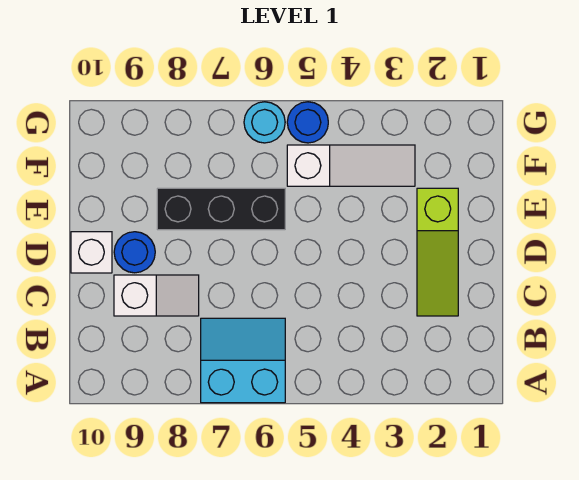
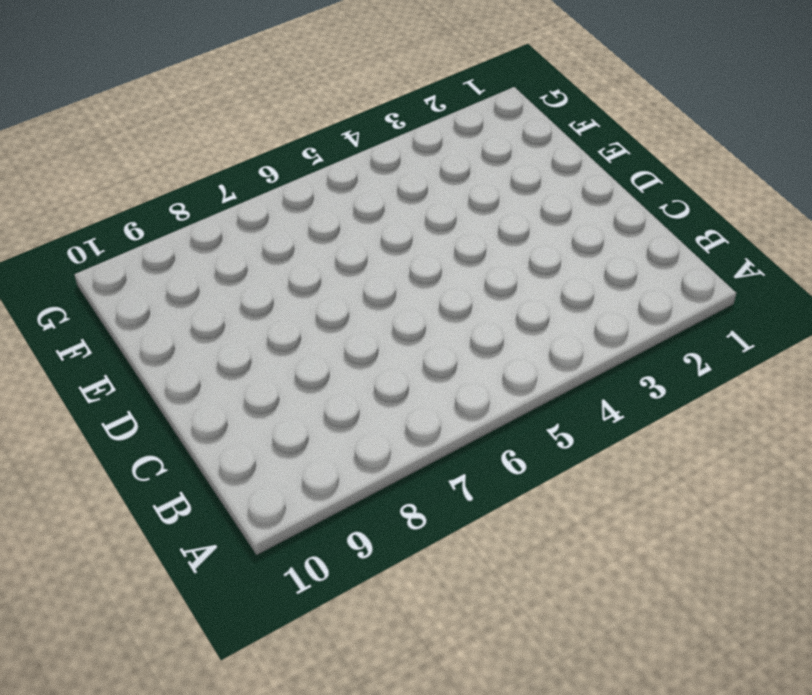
none -> cyan 2x2 slope [201,318,285,403]
none -> lime 1x3 slope [417,188,458,316]

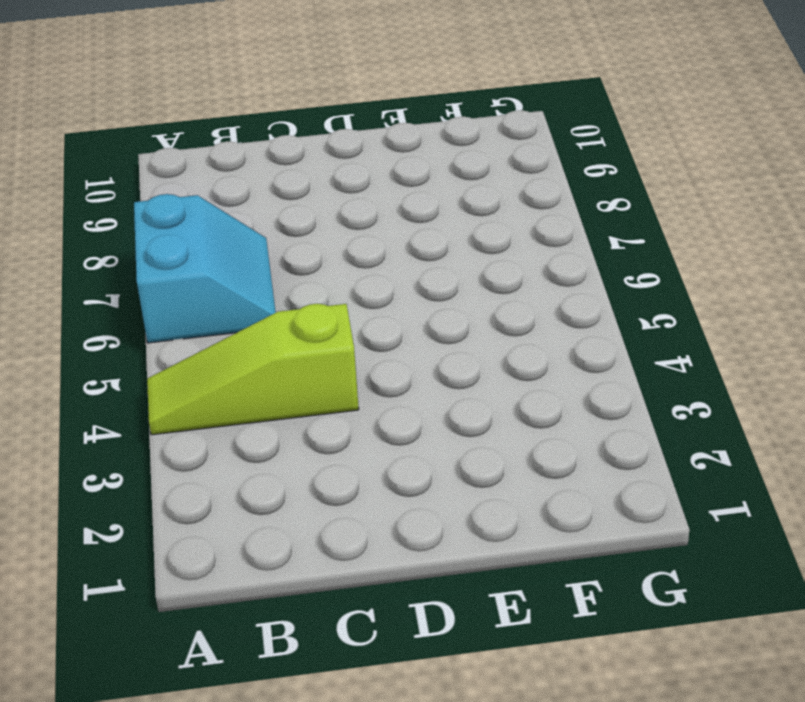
lime 1x3 slope [147,304,359,435] -> lime 1x3 slope moved to [417,188,458,316]
none -> white 1x2 slope [114,275,199,316]
none -> blue 1x1 round brick [114,232,155,273]

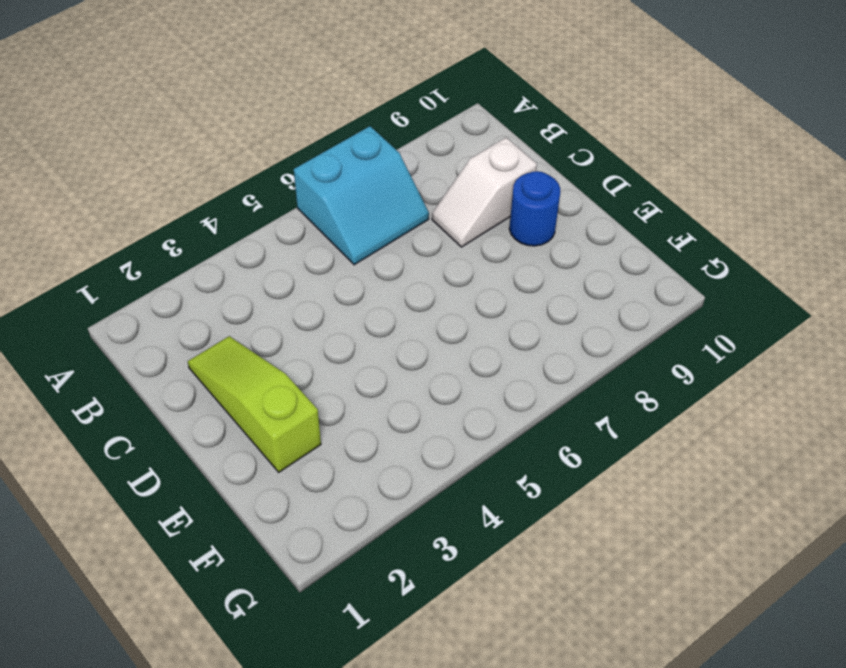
none -> white 1x1 brick [71,232,112,273]
none -> black 1x3 brick [157,188,285,230]

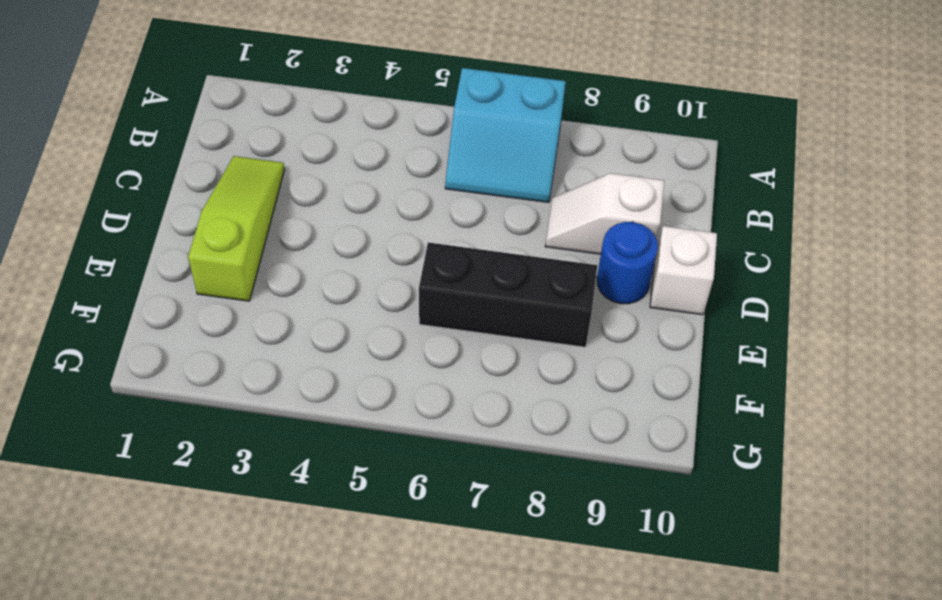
none -> white 1x3 slope [287,145,415,186]
none -> blue 1x1 round brick [287,102,328,143]

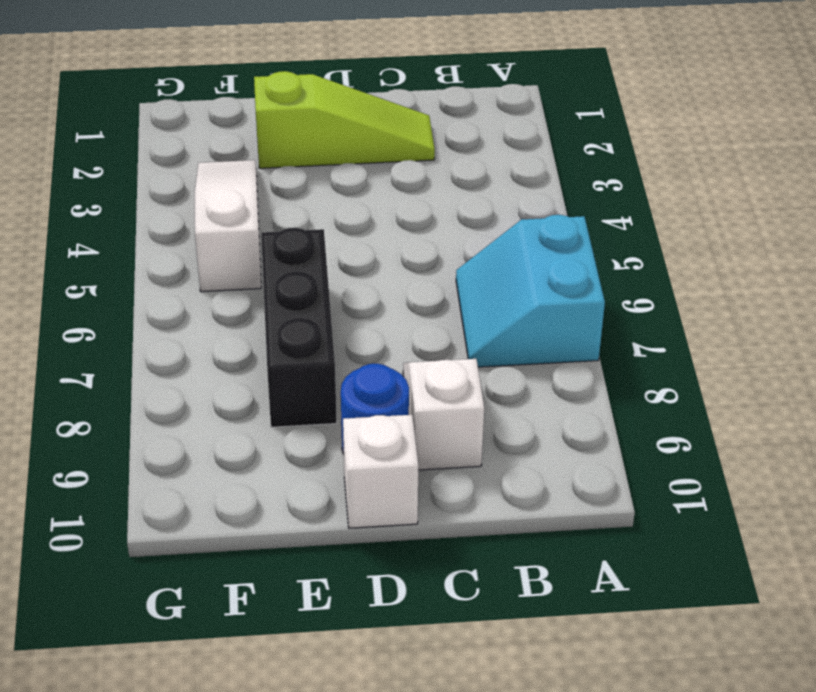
none -> blue 1x1 round brick [287,102,328,143]
none -> cyan 1x1 round brick [244,102,285,143]

